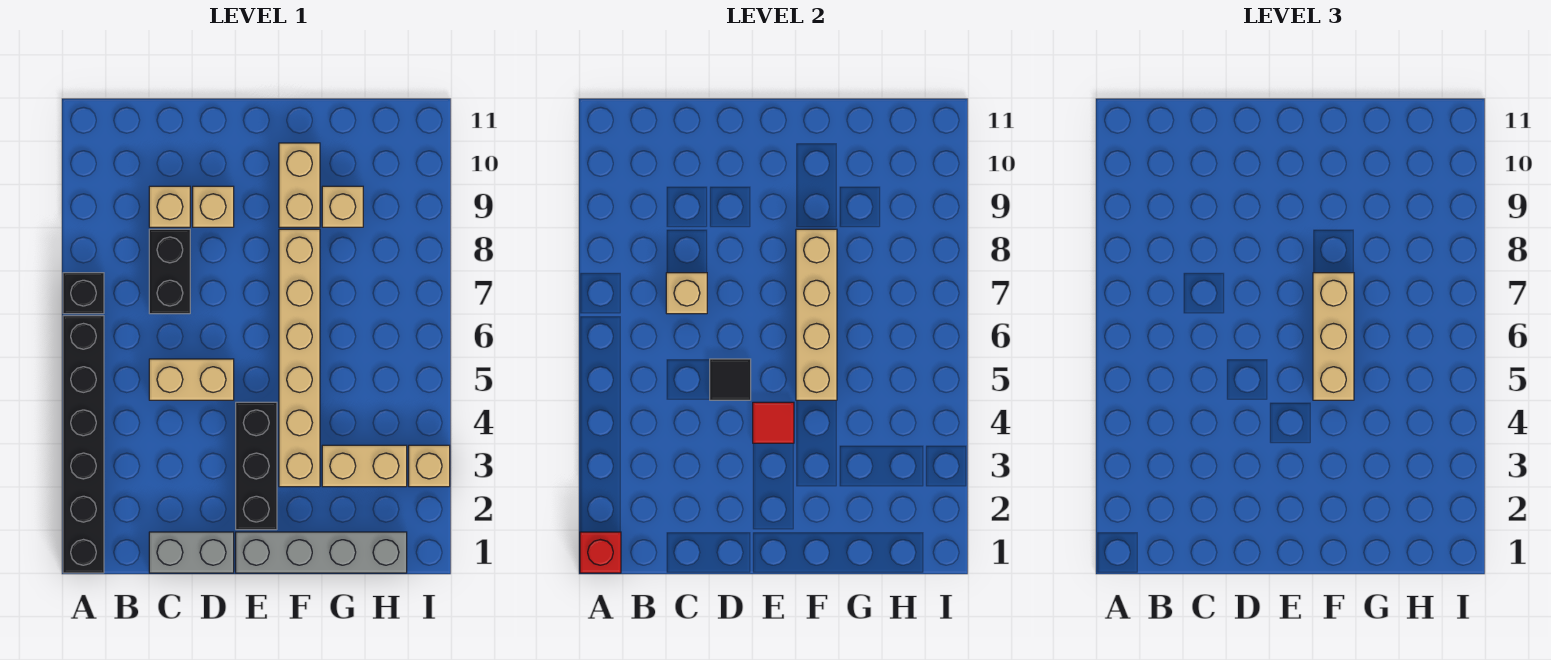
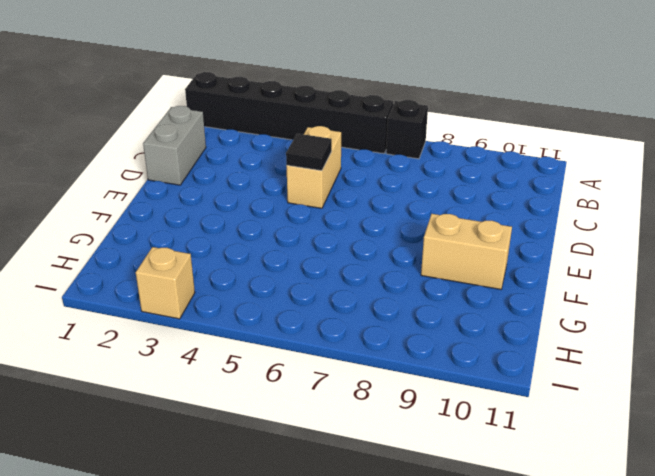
none -> black 1x2 brick [149,229,190,314]
none -> tan 1x1 brick [149,186,190,227]
none -> tan 1x1 brick [193,186,234,227]

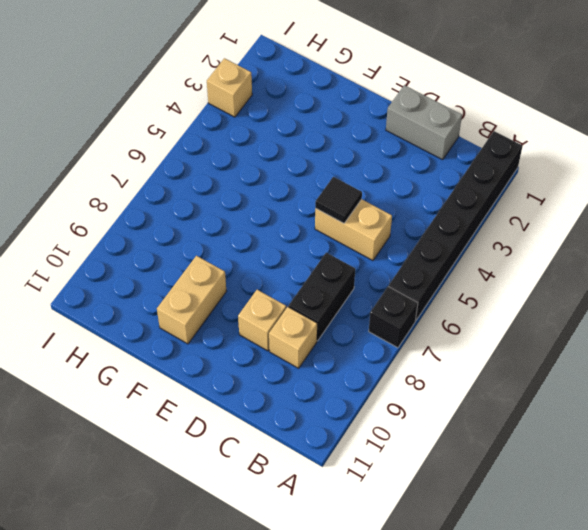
none -> grey 1x4 brick [236,532,407,573]
none -> black 1x3 brick [236,402,277,530]
none -> tan 1x6 brick [279,229,320,487]

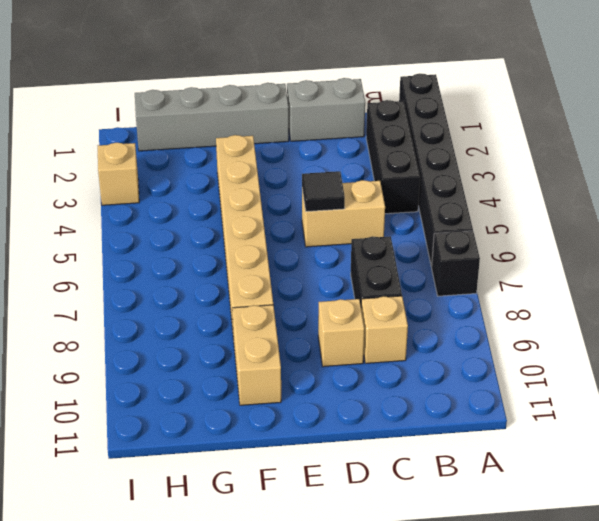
black 1x3 brick [366,100,420,214] -> black 1x3 brick moved to [236,402,277,530]
none -> tan 1x2 brick [322,445,407,487]
none -> tan 1x1 brick [322,186,363,227]
none -> red 1x1 brick [580,532,621,573]

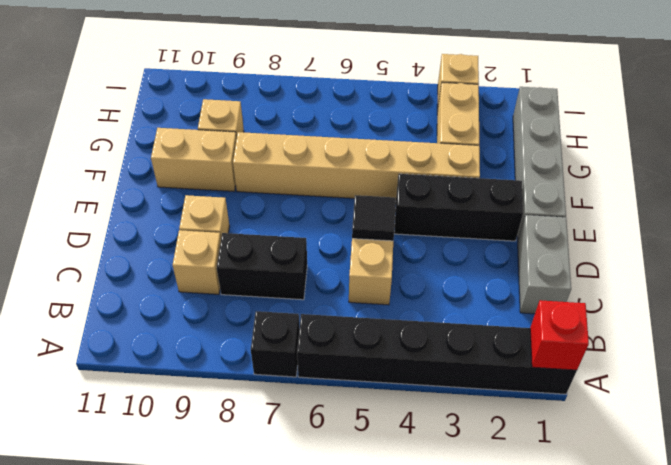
none -> tan 1x1 brick [666,273,707,314]
none -> red 1x1 tile [753,402,794,443]
none -> tan 1x4 brick [796,229,837,400]

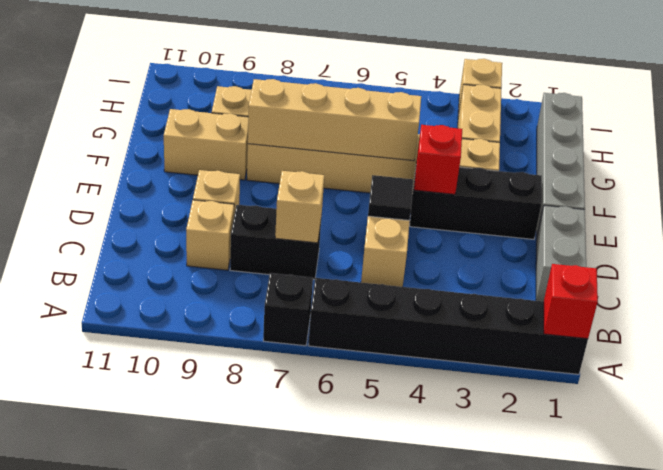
red 1x1 brick [414,125,462,194] -> red 1x1 tile [753,402,794,443]
none -> tan 1x3 brick [1313,273,1354,400]

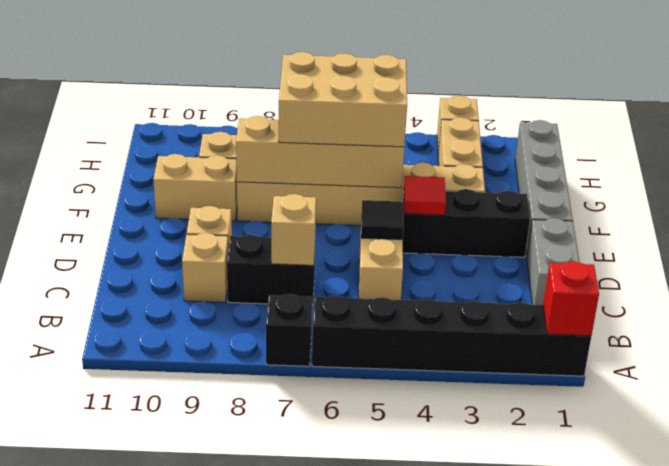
tan 2x3 brick [279,52,407,147] -> tan 1x3 brick [1313,273,1354,400]

